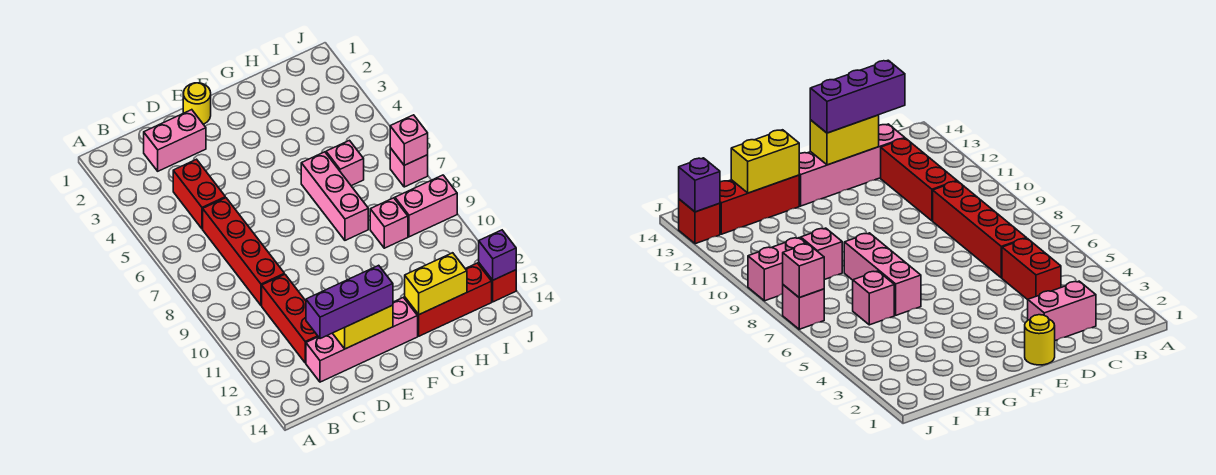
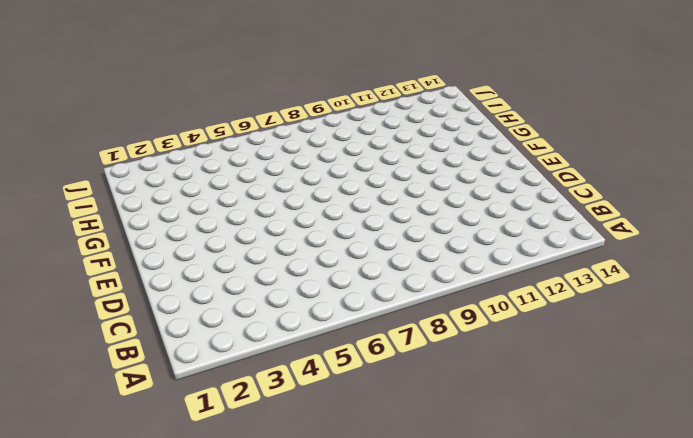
none -> pink 1x2 brick [144,110,206,171]
none -> red 1x2 brick [173,159,225,229]
none -> red 1x4 brick [203,198,284,305]

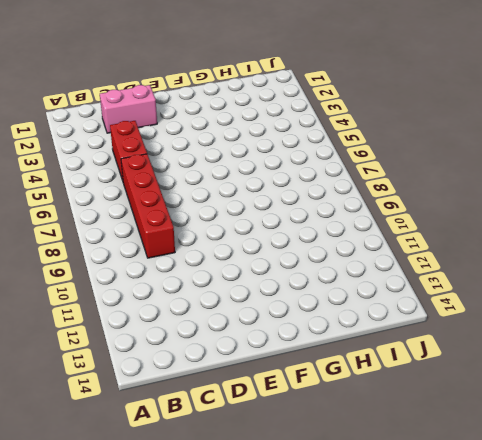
none -> red 1x3 brick [262,274,318,363]
none -> pink 1x4 brick [306,297,418,382]
none -> yellow 1x1 round brick [183,83,211,124]

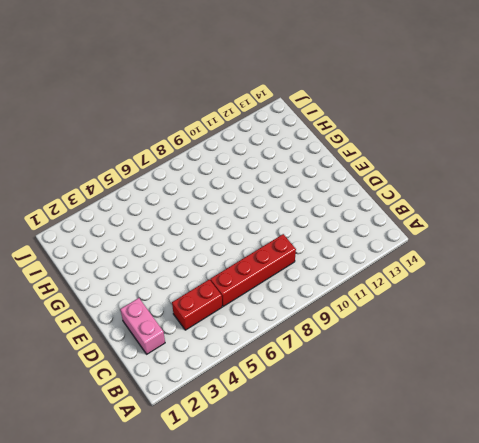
none -> red 1x3 brick [262,274,318,363]
none -> pink 1x4 brick [306,297,418,382]
none -> yellow 1x1 round brick [183,83,211,124]

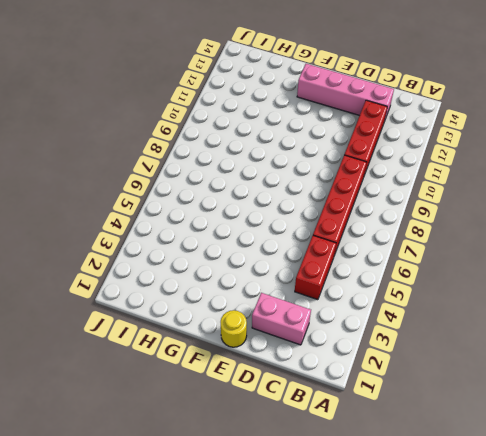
none -> pink 1x3 brick [301,152,368,240]
none -> red 1x3 brick [405,263,492,336]
none -> pink 1x1 brick [326,140,364,186]

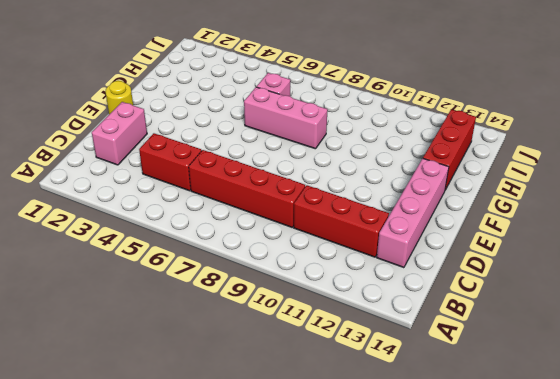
none -> pink 1x1 brick [370,198,408,248]
none -> pink 1x2 brick [395,175,457,237]
none -> pink 1x1 brick [390,148,428,187]

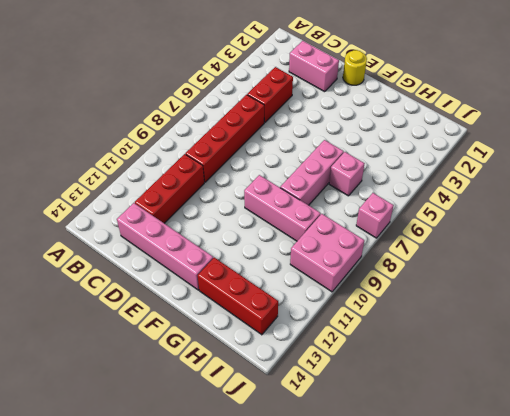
pink 1x3 brick [244,175,321,241] -> pink 1x1 brick [370,198,408,248]
pink 2x2 brick [290,214,364,292] -> pink 1x2 brick [395,175,457,237]
none -> red 1x1 brick [479,263,516,302]
none -> yellow 1x2 brick [333,305,393,349]
none -> yellow 1x2 brick [405,253,467,314]

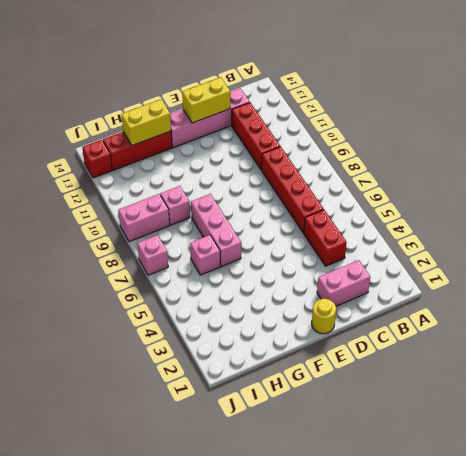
none -> pink 1x1 brick [390,115,428,165]
none -> purple 1x1 brick [479,230,516,280]
none -> purple 1x3 brick [306,265,393,339]

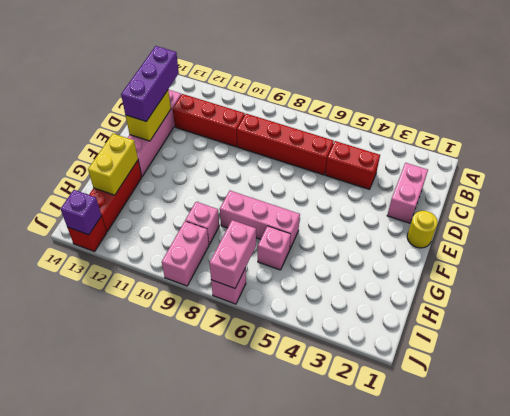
pink 1x2 brick [210,220,256,288] -> pink 1x1 brick [390,115,428,165]

